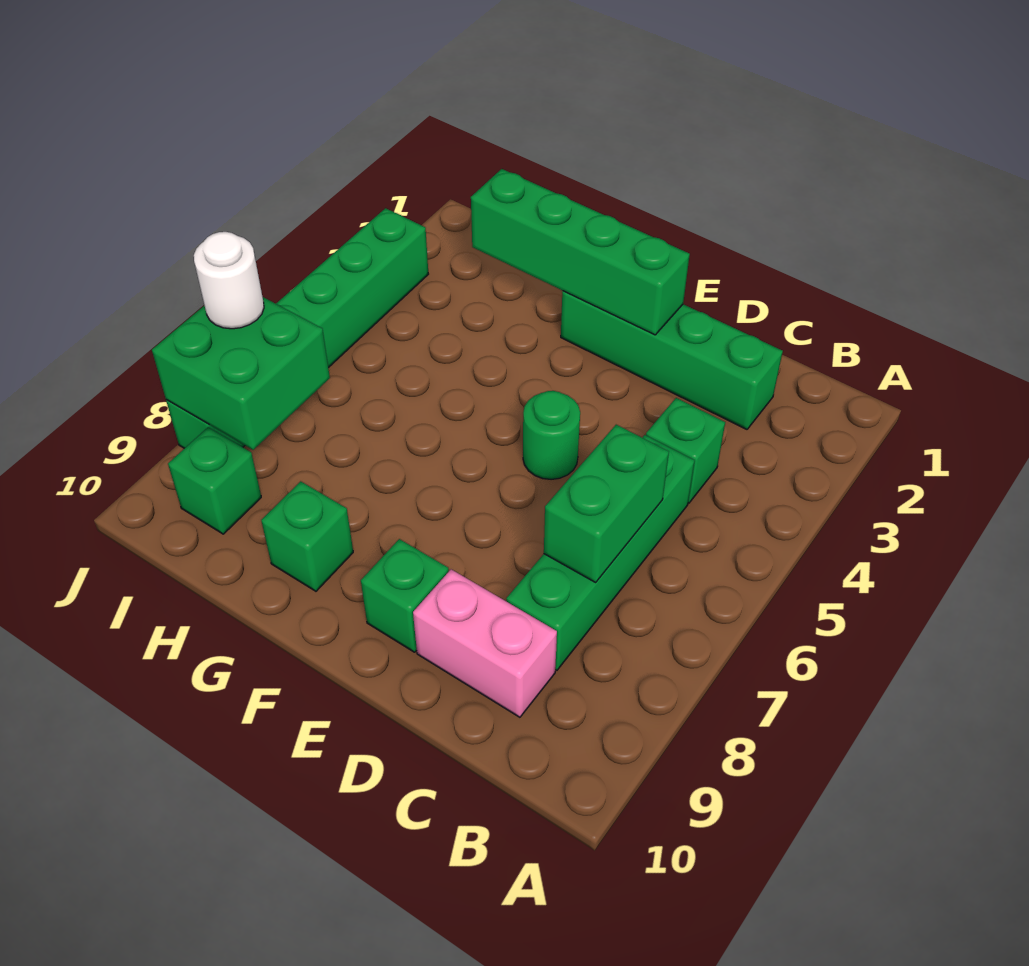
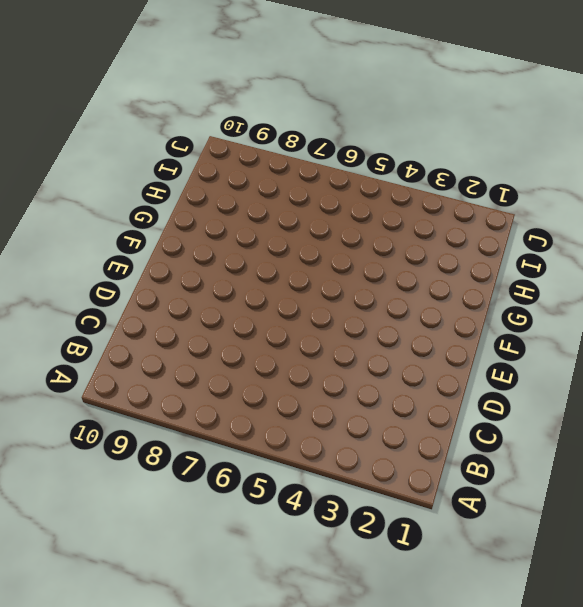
none -> green 1x4 brick [561,291,783,429]
none -> green 1x1 brick [646,398,725,503]
none -> green 1x4 brick [506,435,695,670]

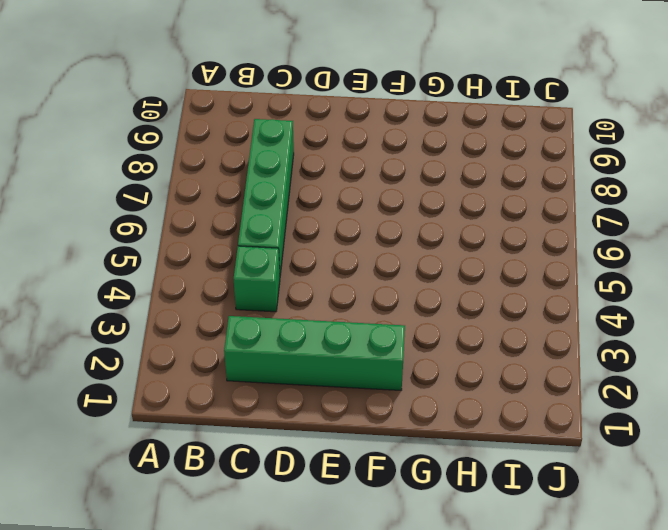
none -> pink 1x2 brick [413,569,557,717]
none -> green 1x1 round brick [523,391,580,479]
none -> green 1x1 brick [361,539,449,652]

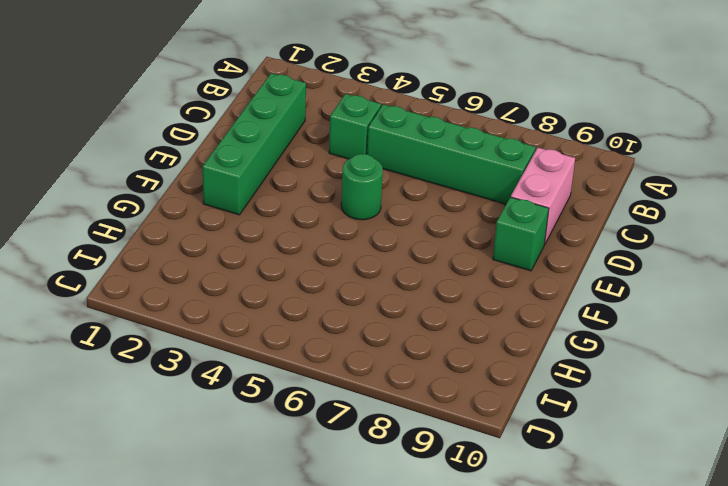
none -> green 1x1 brick [261,481,353,591]
none -> green 1x1 brick [168,427,261,534]
none -> green 1x6 brick [166,208,428,448]

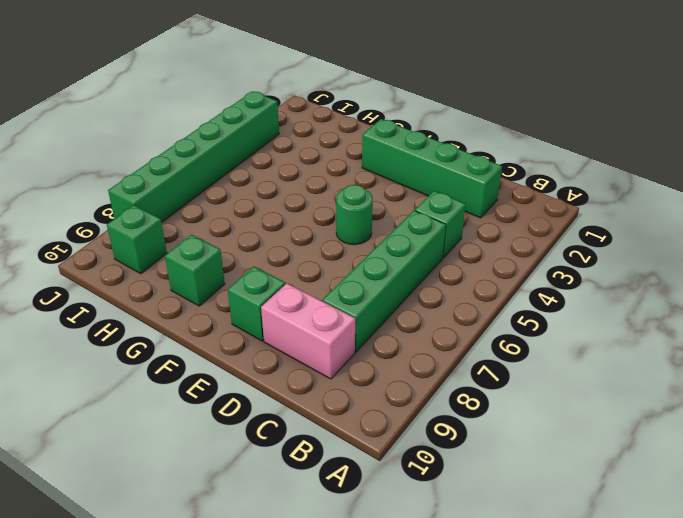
none -> green 1x2 brick [544,425,669,582]
none -> green 1x4 brick [471,169,690,335]
none -> green 2x2 brick [152,297,330,450]

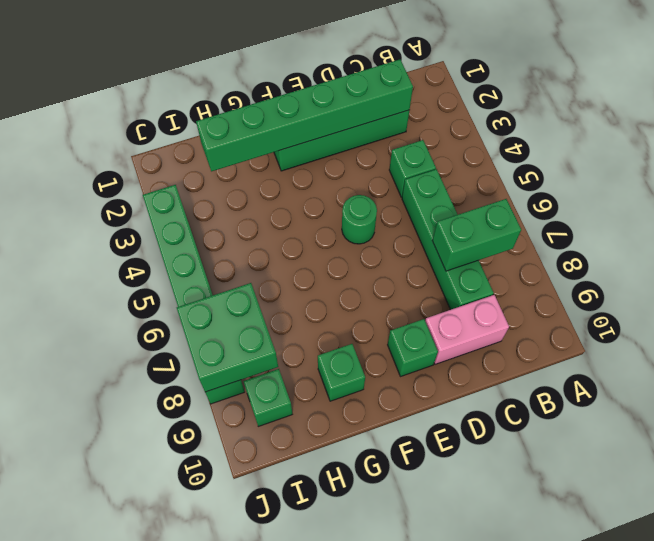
green 1x2 brick [432,199,521,271] -> green 1x2 brick turned to [544,425,669,582]
green 1x6 brick [196,60,413,171] -> green 1x4 brick [471,169,690,335]
none -> white 1x1 round brick [194,232,264,329]

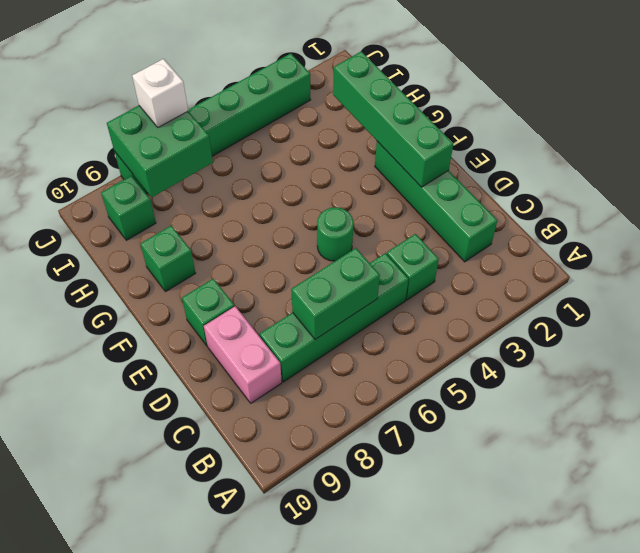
white 1x1 brick [132,59,188,127] -> white 1x1 round brick [194,232,264,329]

